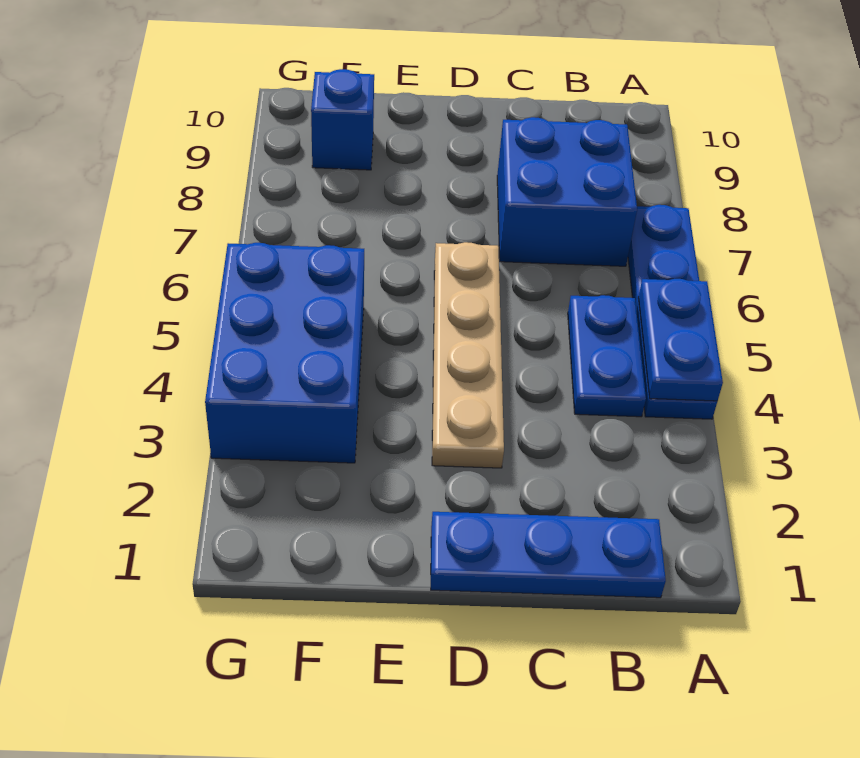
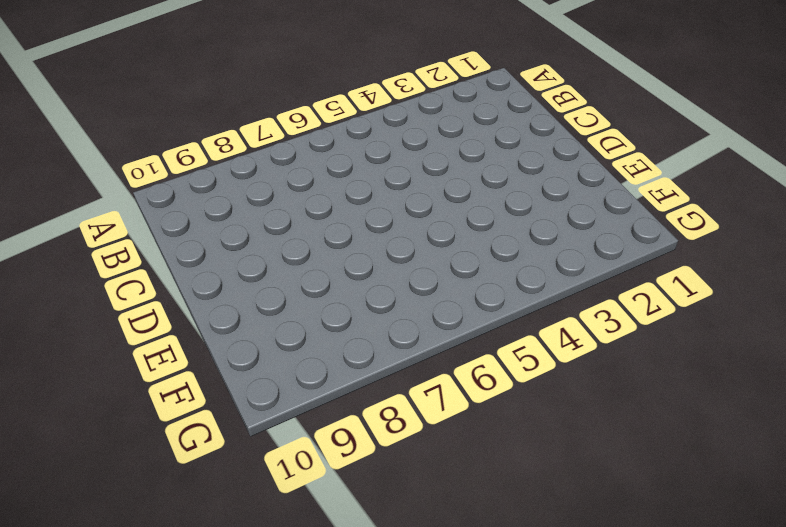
none -> blue 1x4 plate [628,205,717,419]
none -> blue 1x3 plate [431,512,666,598]

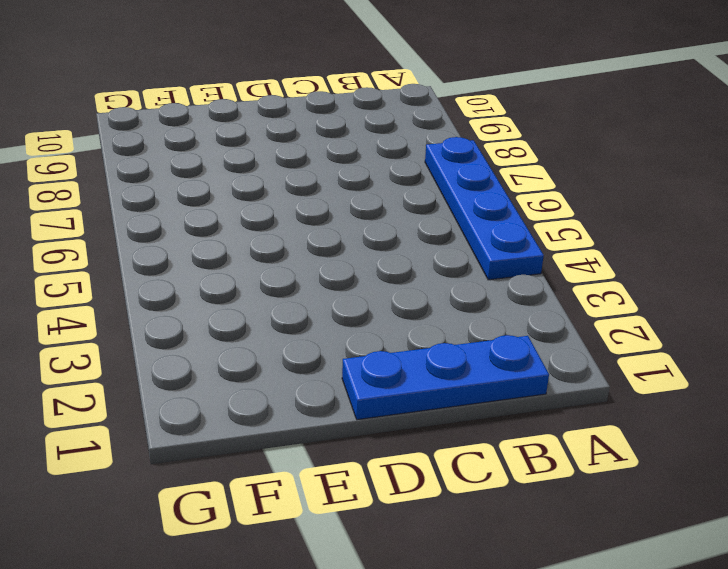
none -> blue 1x2 plate [568,295,646,417]
none -> blue 2x2 brick [497,117,637,266]

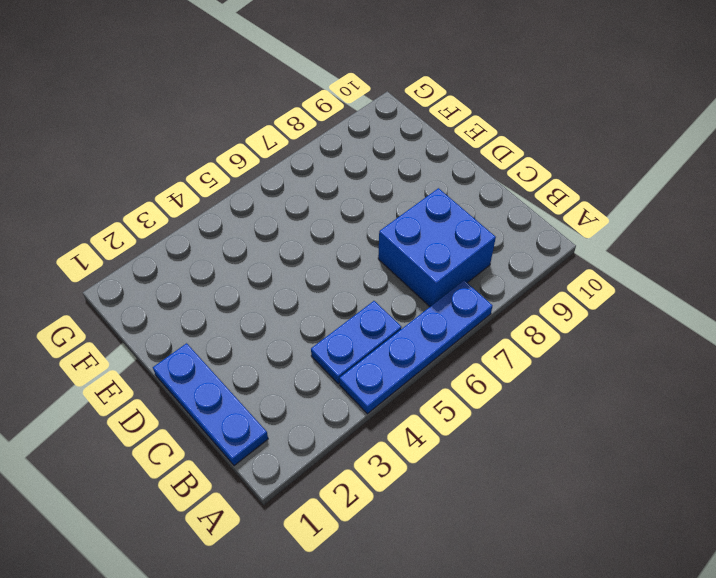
none -> tan 1x4 plate [432,242,504,468]
none -> blue 2x3 brick [205,243,364,463]

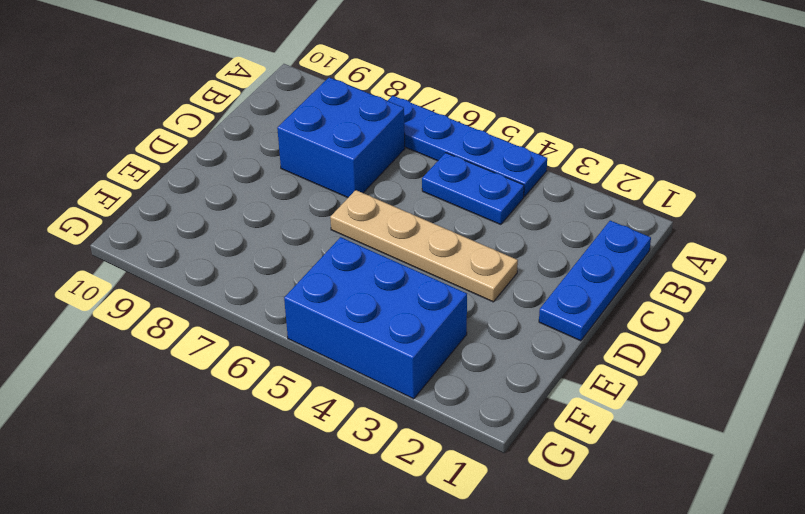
none -> blue 1x1 brick [311,69,374,170]
none -> blue 1x2 plate [638,279,723,401]

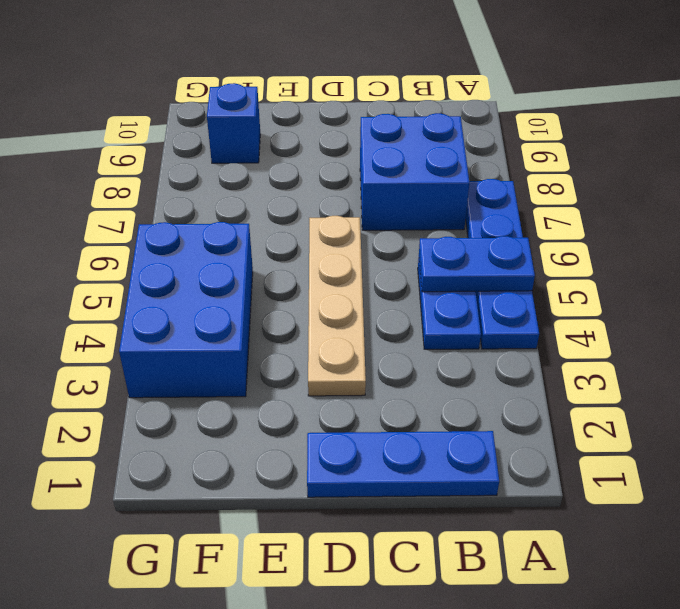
blue 1x2 plate [419,236,535,292] -> blue 1x2 plate turned to [638,279,723,401]

